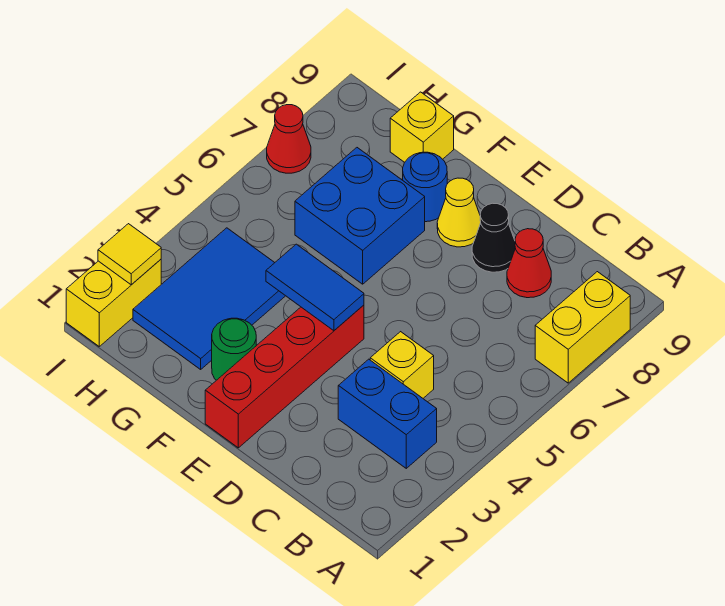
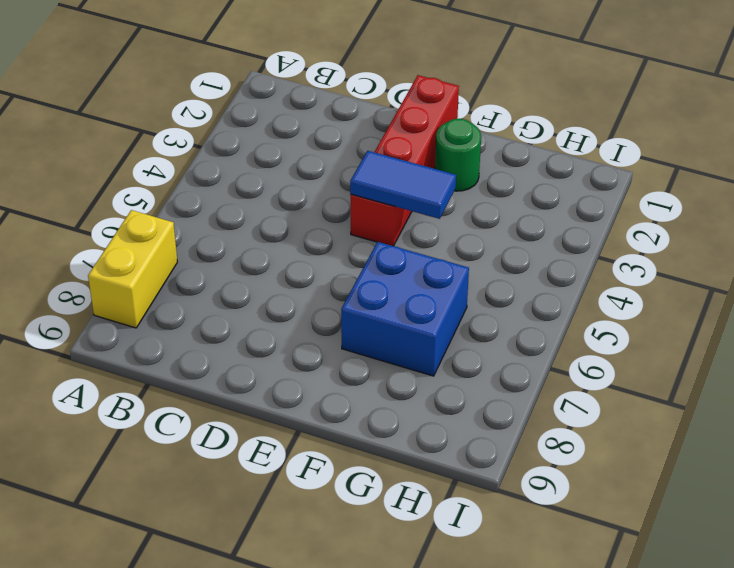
none -> blue 1x2 brick [338,359,437,468]
none -> yellow 1x1 brick [370,332,434,398]
none -> red 1x1 cone [507,229,551,298]

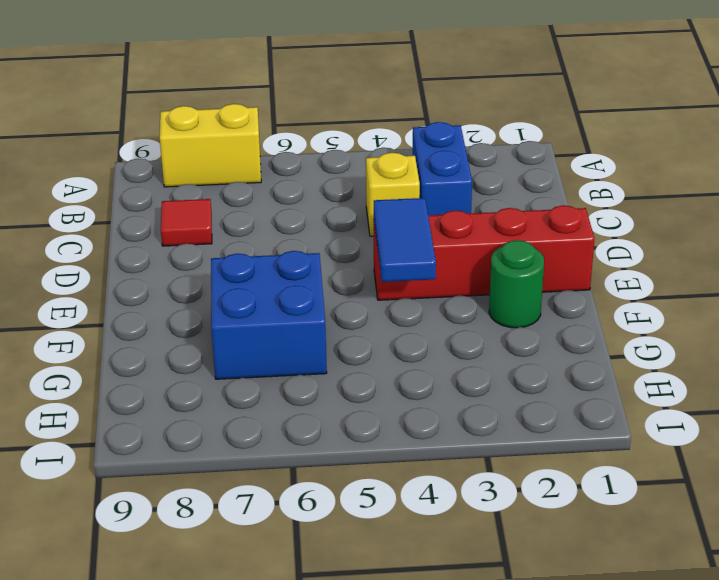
red 1x1 tile [161,199,212,246] -> red 1x1 cone [507,229,551,298]
none -> black 1x1 cone [472,203,515,272]
none -> yellow 1x1 cone [437,178,481,247]
none -> blue 1x1 round brick [403,152,447,222]

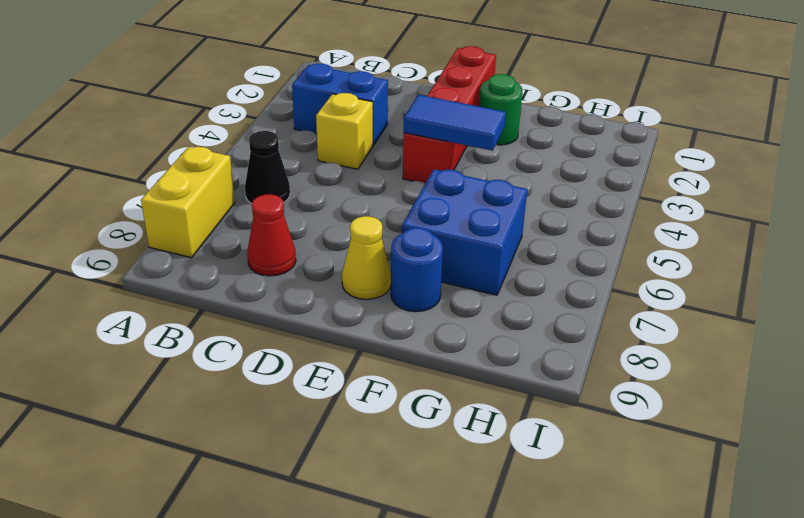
black 1x1 cone [245,131,290,204] -> black 1x1 cone moved to [472,203,515,272]
none -> blue 2x3 tile [133,228,285,369]
none -> yellow 1x1 brick [390,92,454,162]
none -> yellow 1x2 brick [66,260,161,346]

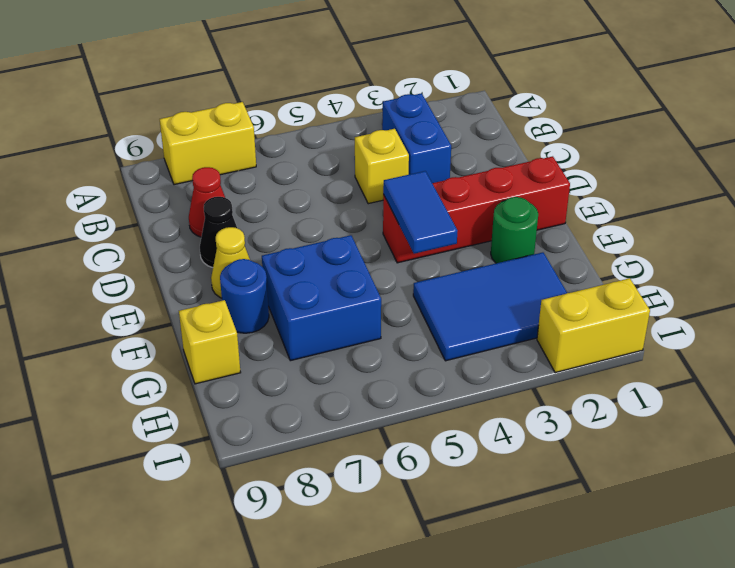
none -> red 1x1 cone [267,105,311,173]
none -> yellow 1x1 tile [98,224,161,285]

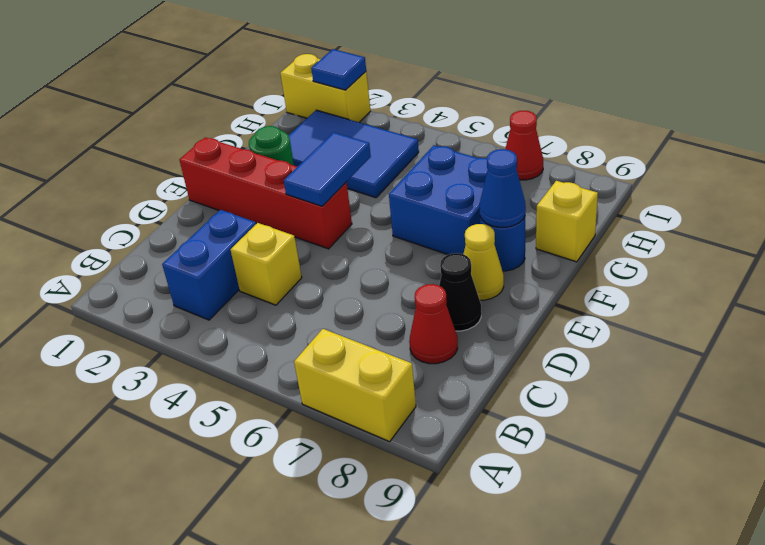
blue 1x1 cone [479,149,526,227] -> none
blue 1x1 tile [311,49,366,90] -> yellow 1x1 tile [98,224,161,285]

